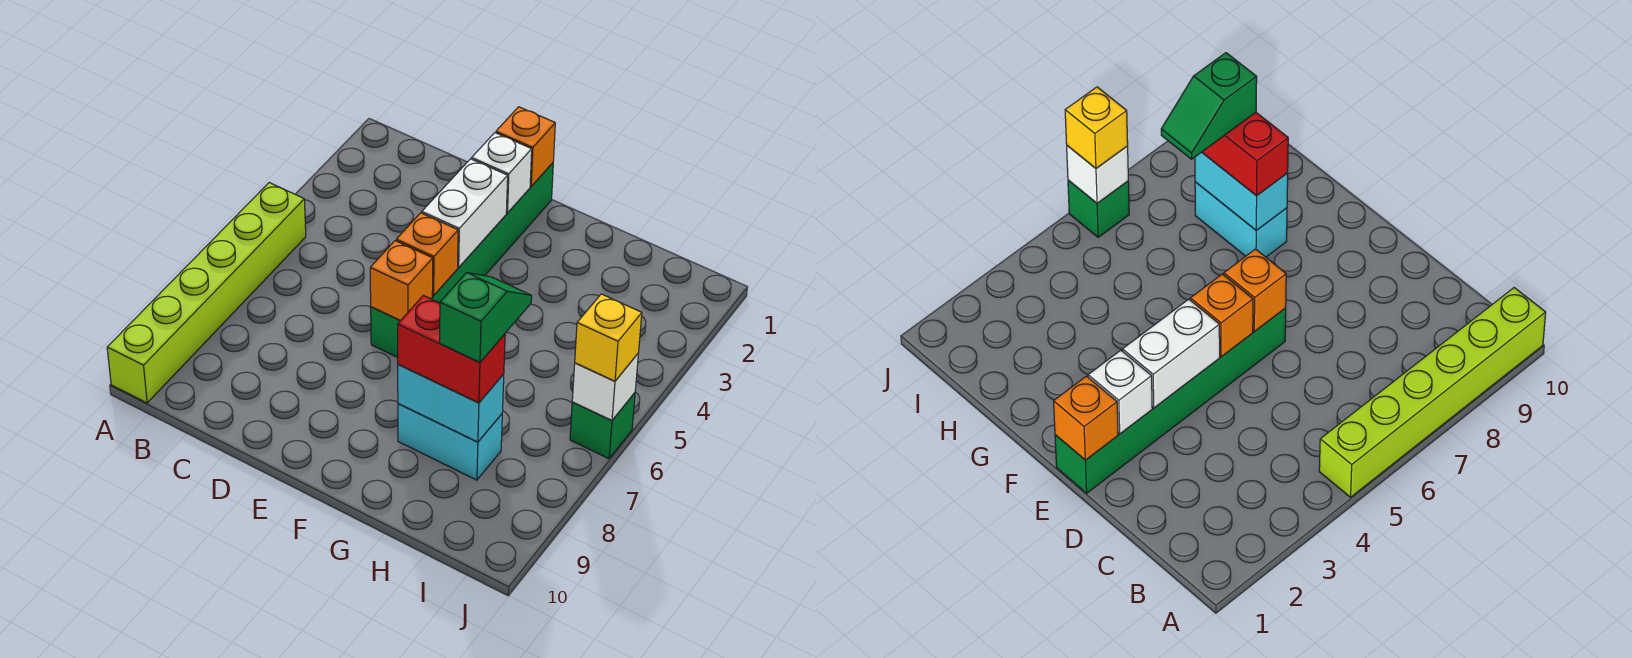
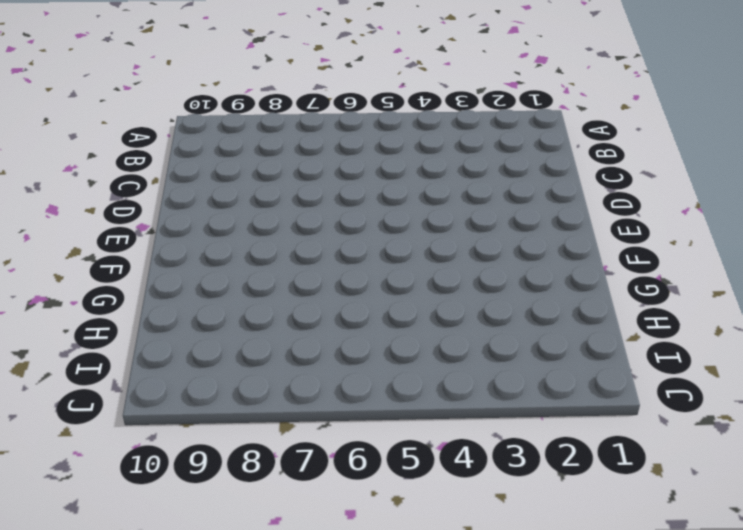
none -> lime 1x6 brick [107,183,306,403]
none -> green 1x6 brick [371,163,553,357]
none -> cyan 1x2 brick [398,404,502,480]

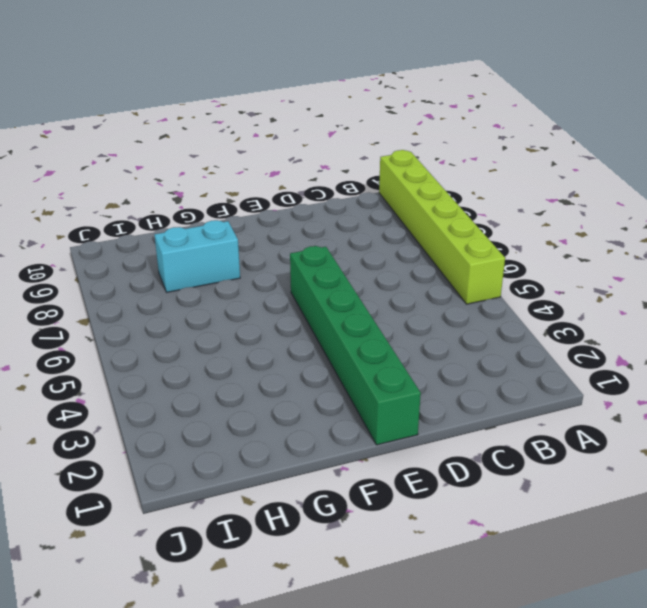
none -> green 1x1 brick [570,393,635,458]
none -> orange 1x1 brick [496,107,555,186]
none -> white 1x1 brick [472,133,532,213]

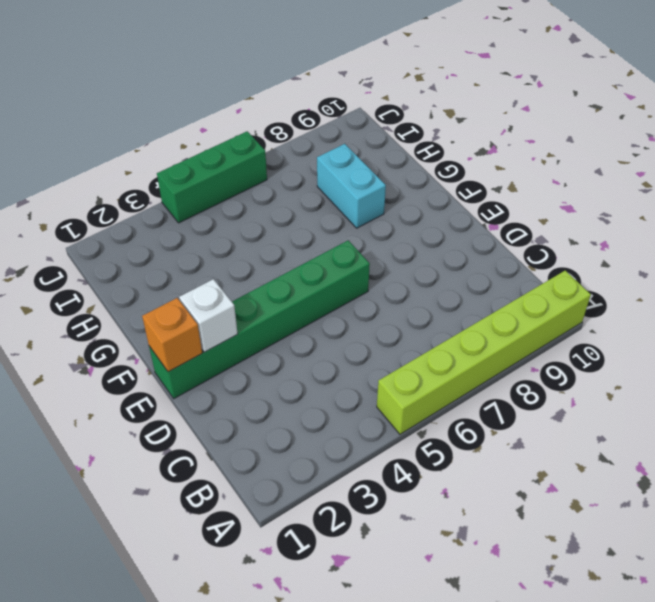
green 1x3 brick [157,131,267,223] -> green 1x1 brick [570,393,635,458]
none -> white 1x2 brick [422,159,508,267]
none -> orange 1x1 brick [396,213,458,295]
none -> orange 1x1 brick [370,241,433,321]

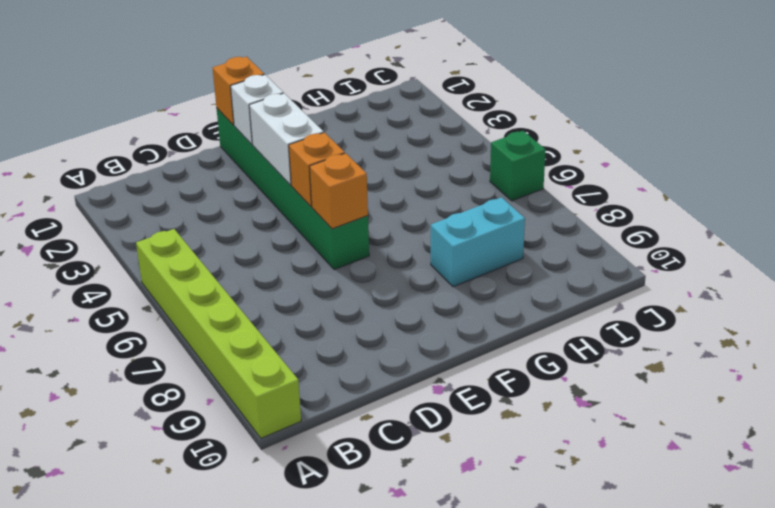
none -> cyan 1x2 brick [398,365,504,442]
none -> white 1x1 brick [572,354,638,421]
none -> red 1x2 brick [398,295,505,403]

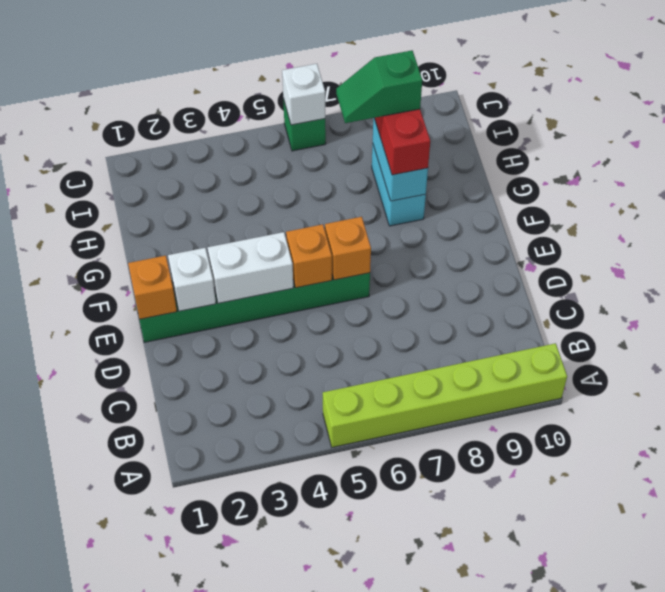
none -> yellow 1x1 brick [575,294,642,381]

